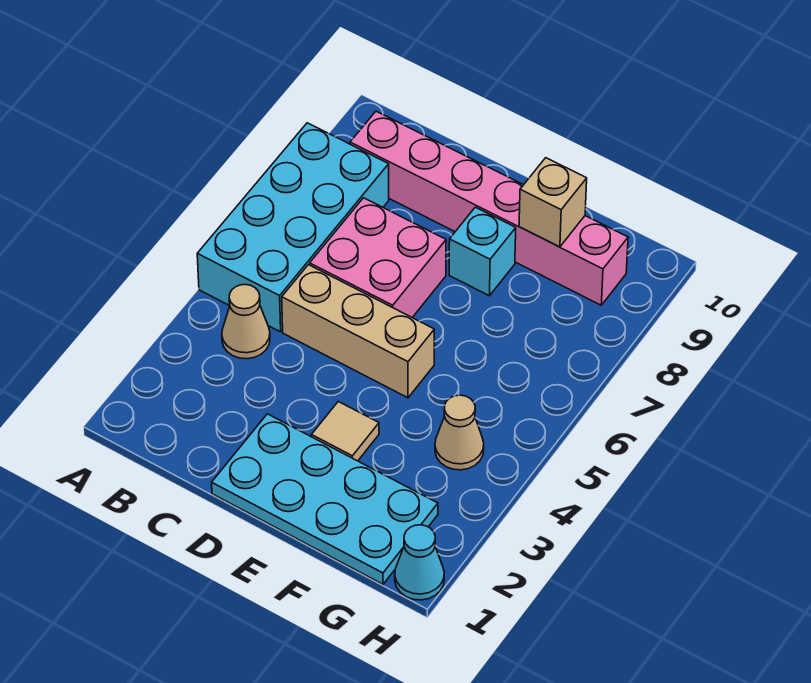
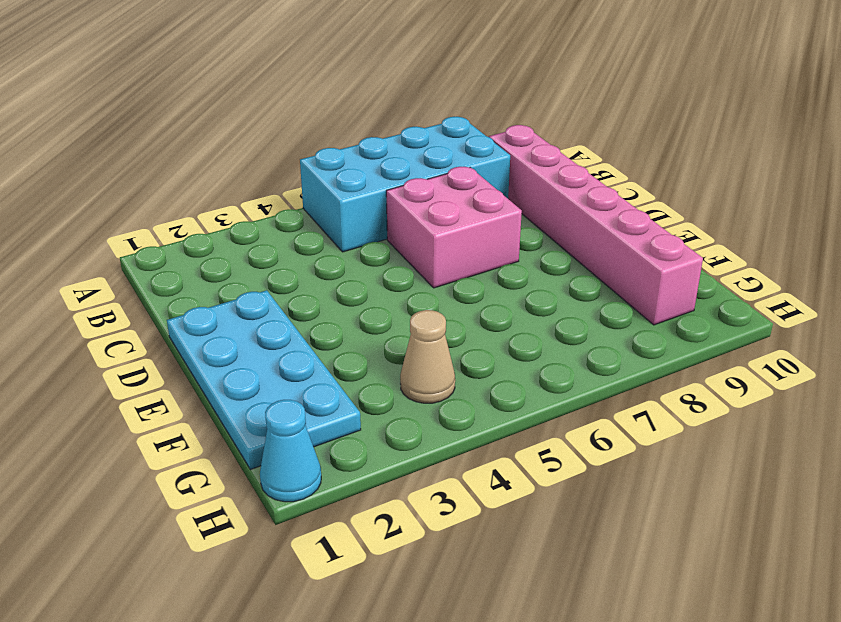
none -> tan 1x1 cone [222,284,270,359]
none -> tan 1x3 brick [282,265,434,398]

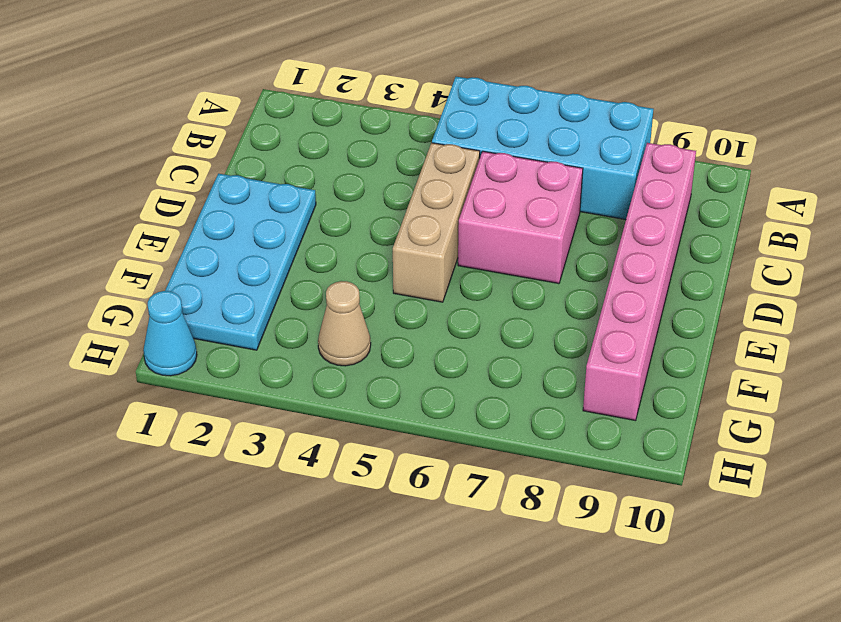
none -> tan 1x1 cone [222,284,270,359]
none -> tan 1x1 tile [311,402,379,461]

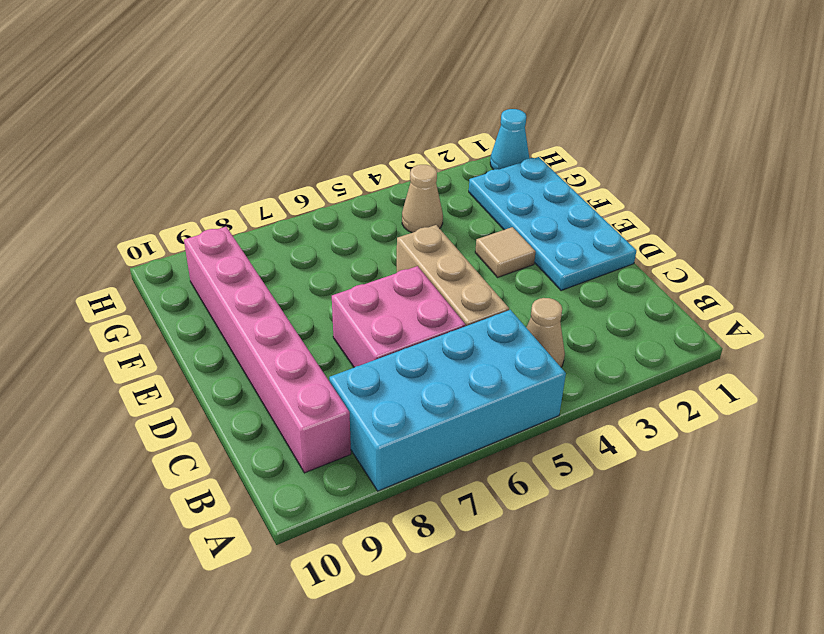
none -> cyan 1x1 brick [449,207,516,296]
none -> tan 1x1 brick [519,158,587,247]

